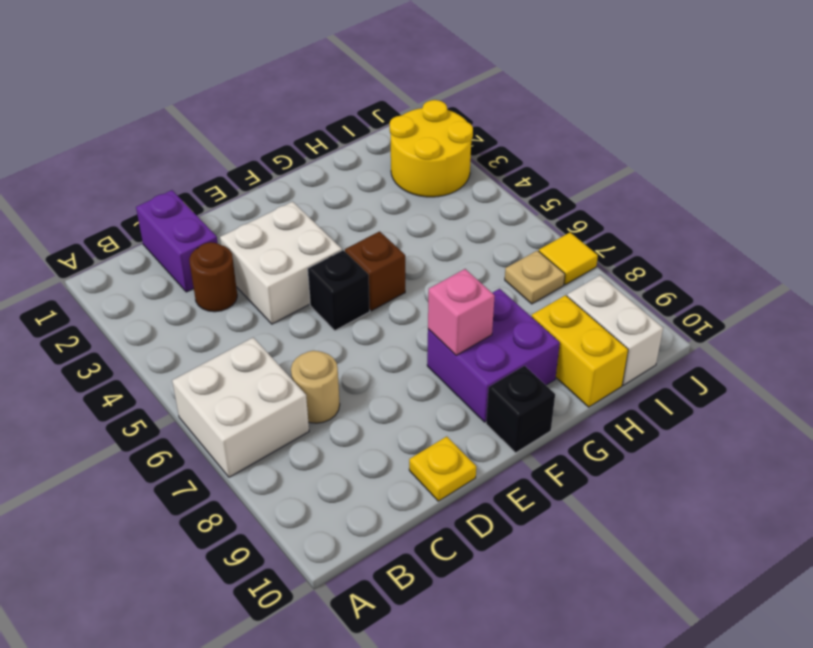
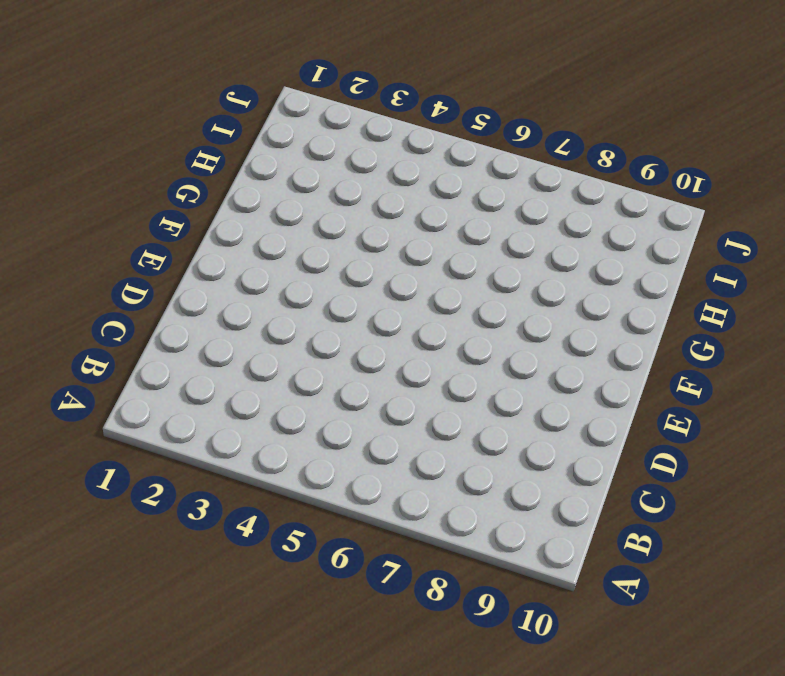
none -> white 2x2 brick [172,337,309,477]
none -> purple 1x2 brick [136,190,218,292]
none -> brown 1x1 round brick [189,242,237,312]

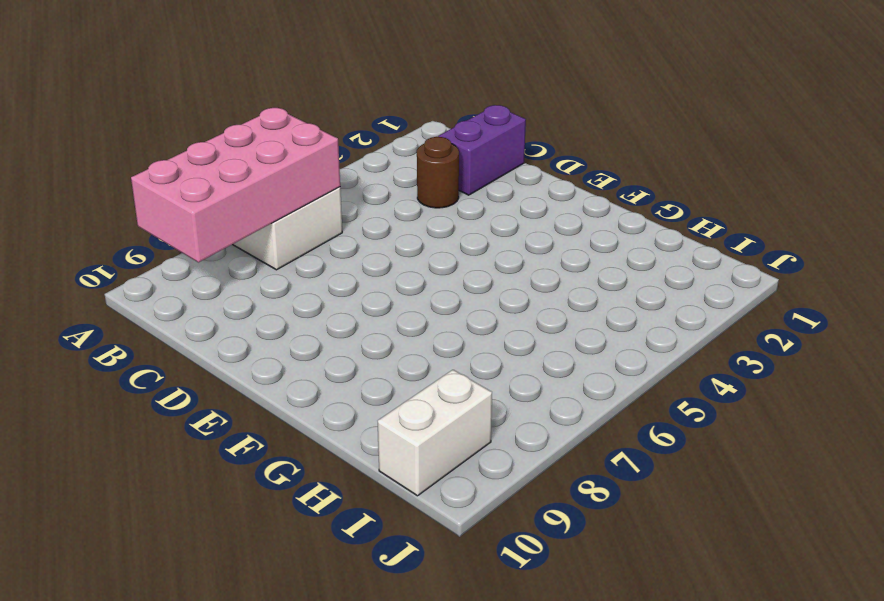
pink 2x4 brick [131,108,340,262] -> none
none -> tan 1x1 round brick [291,351,340,423]
none -> white 2x2 brick [220,202,342,324]
none -> yellow 1x1 plate [409,436,476,501]

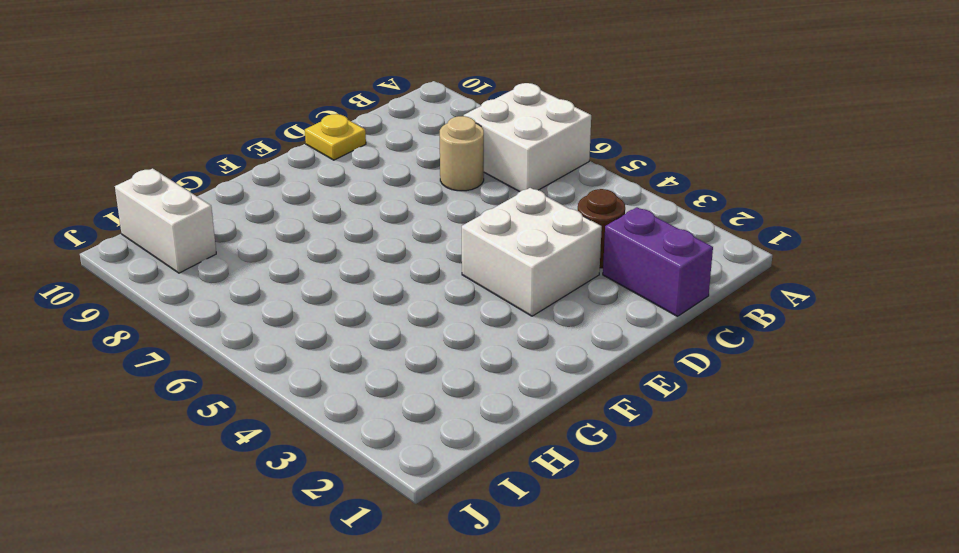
none -> black 1x1 brick [308,250,370,330]
none -> brown 1x1 brick [345,231,405,311]
none -> purple 2x2 brick [427,289,560,422]

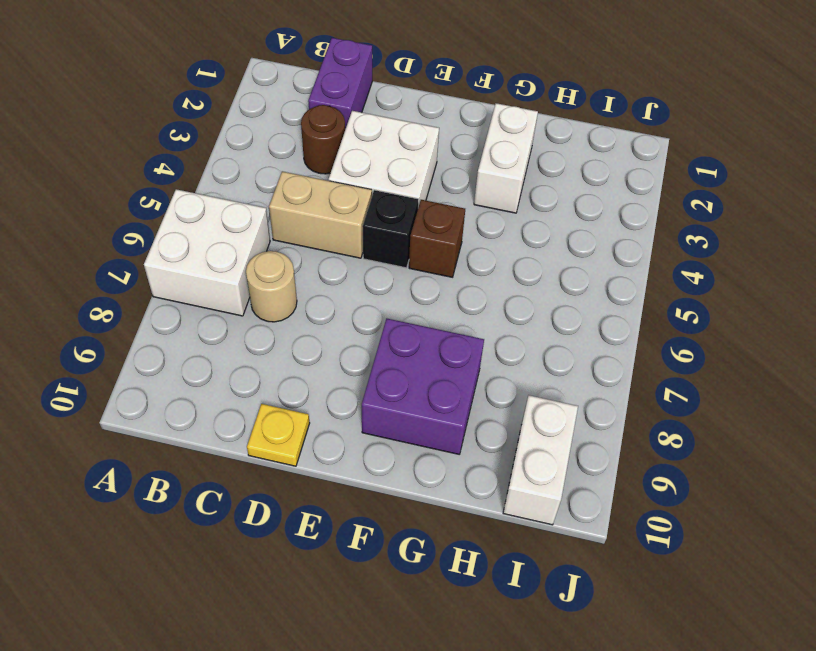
tan 1x2 brick [269,171,372,258] -> none
white 1x2 brick [474,103,538,213] -> none
none -> black 1x1 brick [486,366,555,453]
none -> yellow 1x2 brick [532,295,628,407]
none -> yellow 2x2 round brick [390,100,473,197]

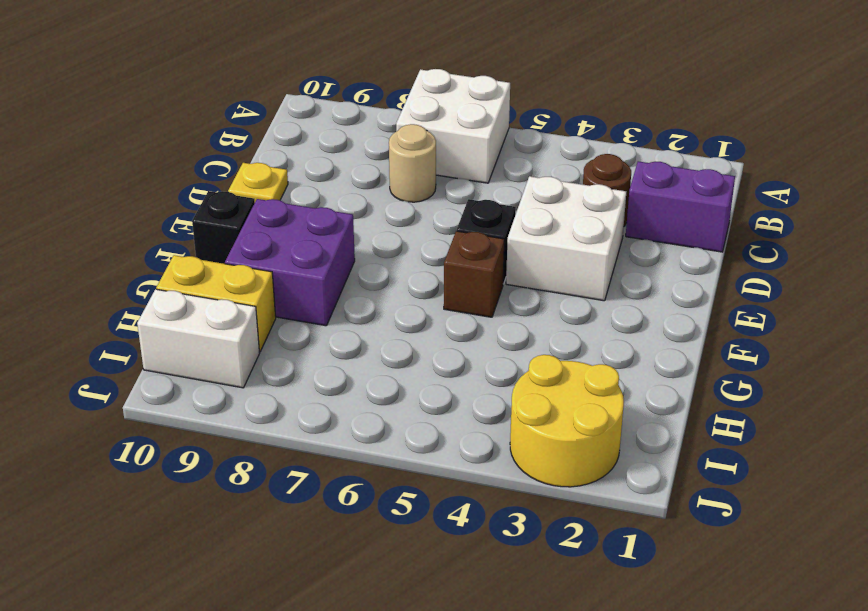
none -> tan 1x1 plate [505,250,565,304]
none -> yellow 1x1 tile [539,233,598,285]
none -> pink 1x1 brick [428,269,495,355]

